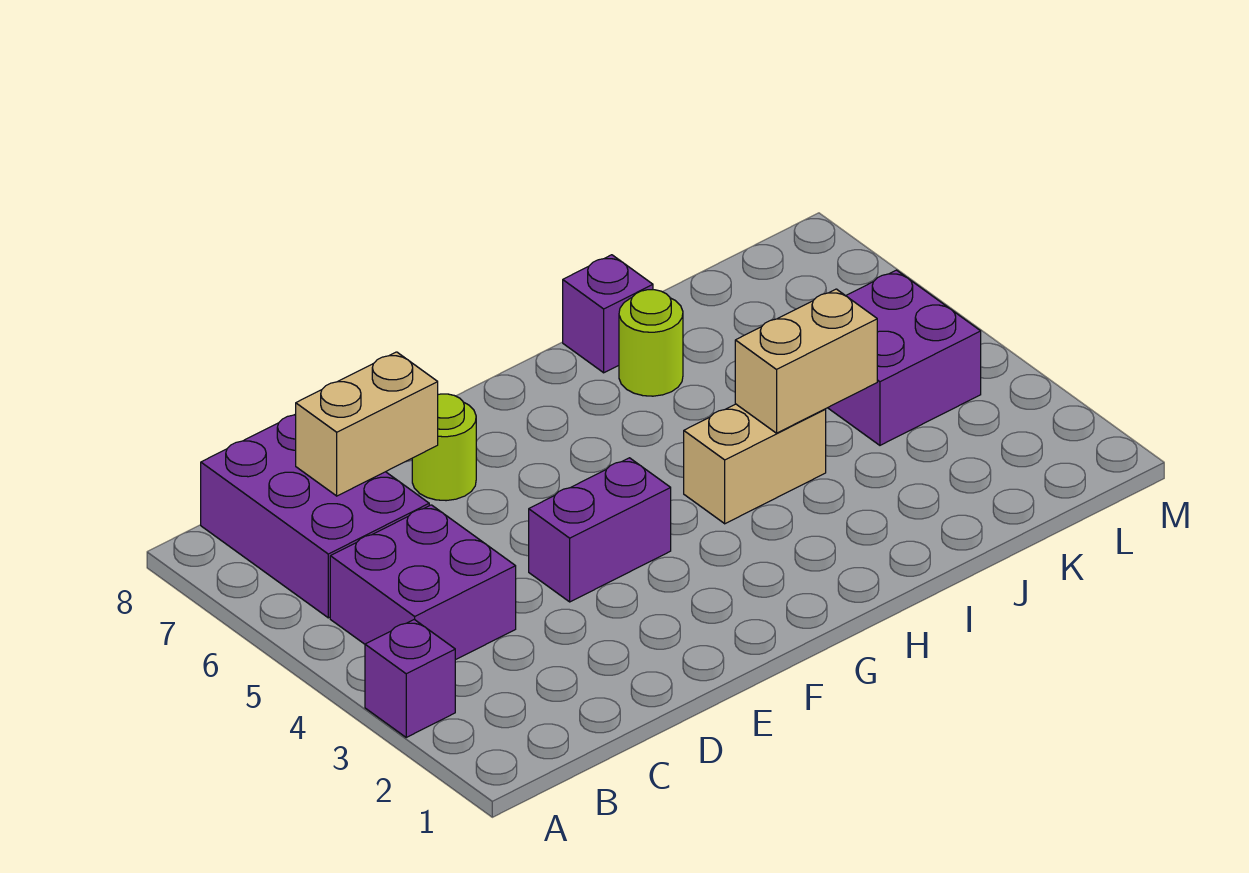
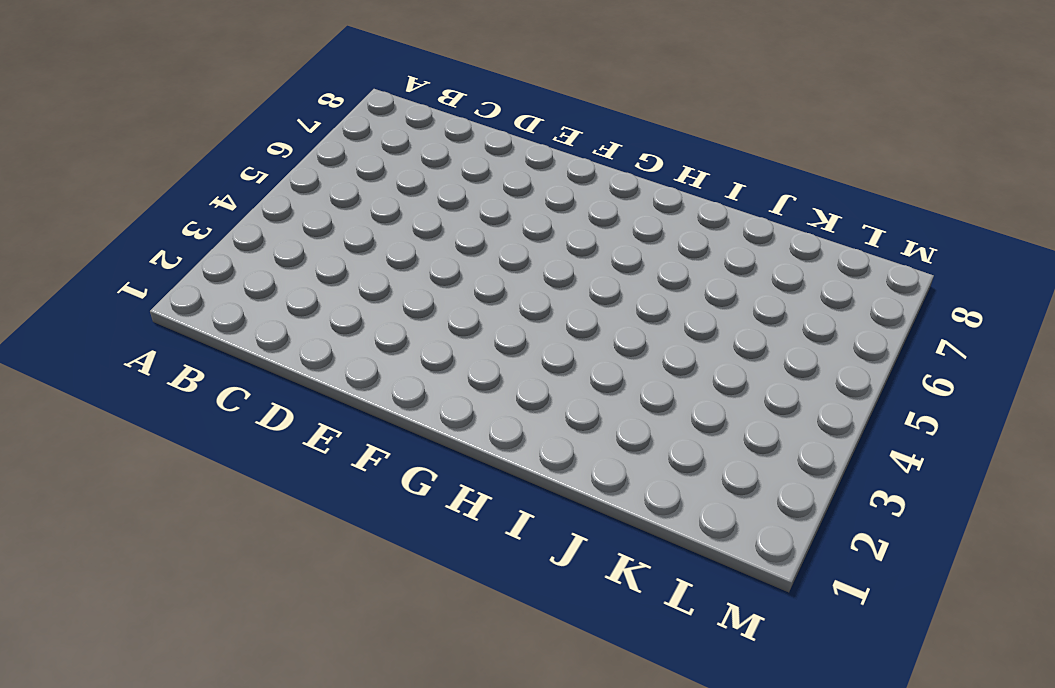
none -> purple 1x1 brick [365,619,455,737]
none -> purple 2x2 brick [330,505,516,660]

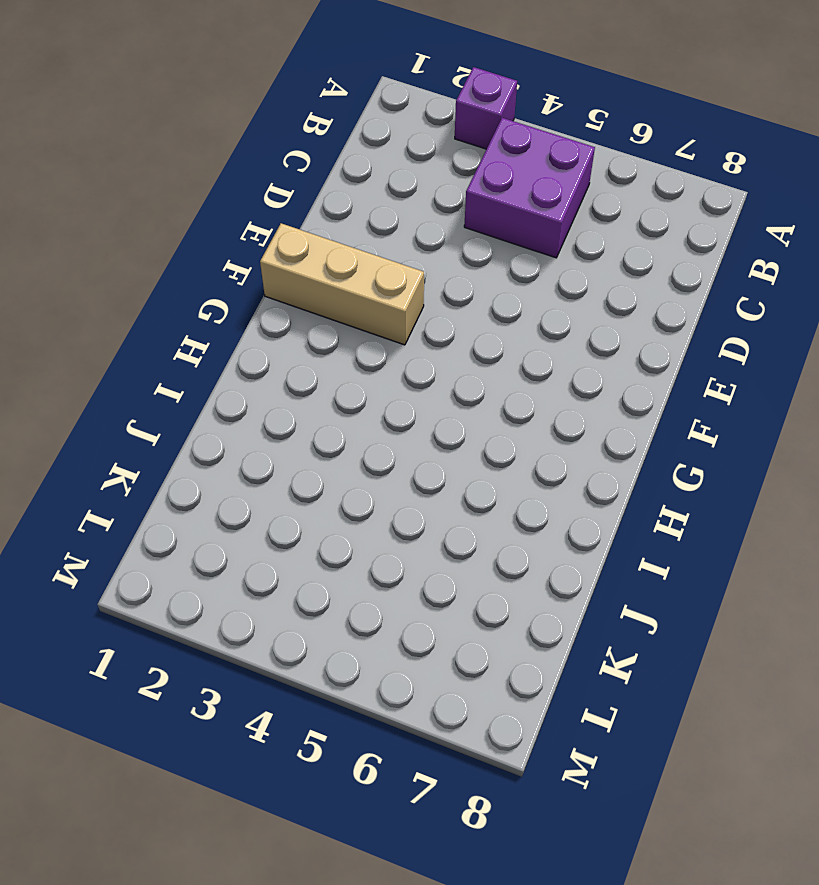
tan 1x3 brick [260,223,424,345] -> none
none -> purple 2x3 brick [201,414,429,618]
none -> purple 1x2 brick [529,458,671,602]

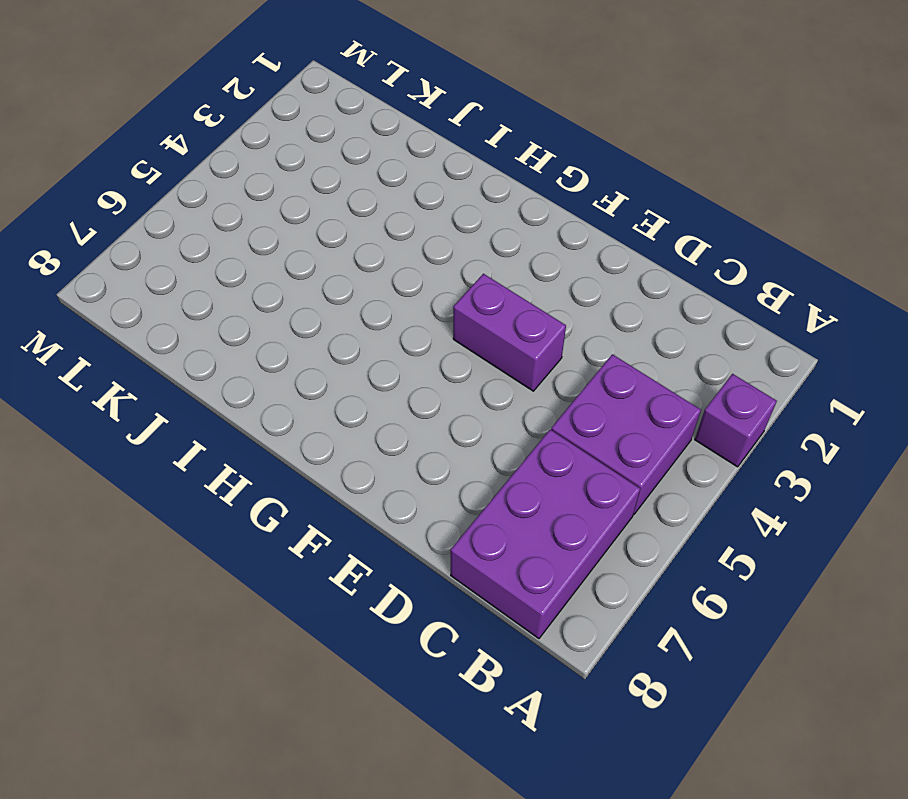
none -> lime 1x1 round brick [412,394,476,501]
none -> tan 1x2 brick [684,404,826,524]

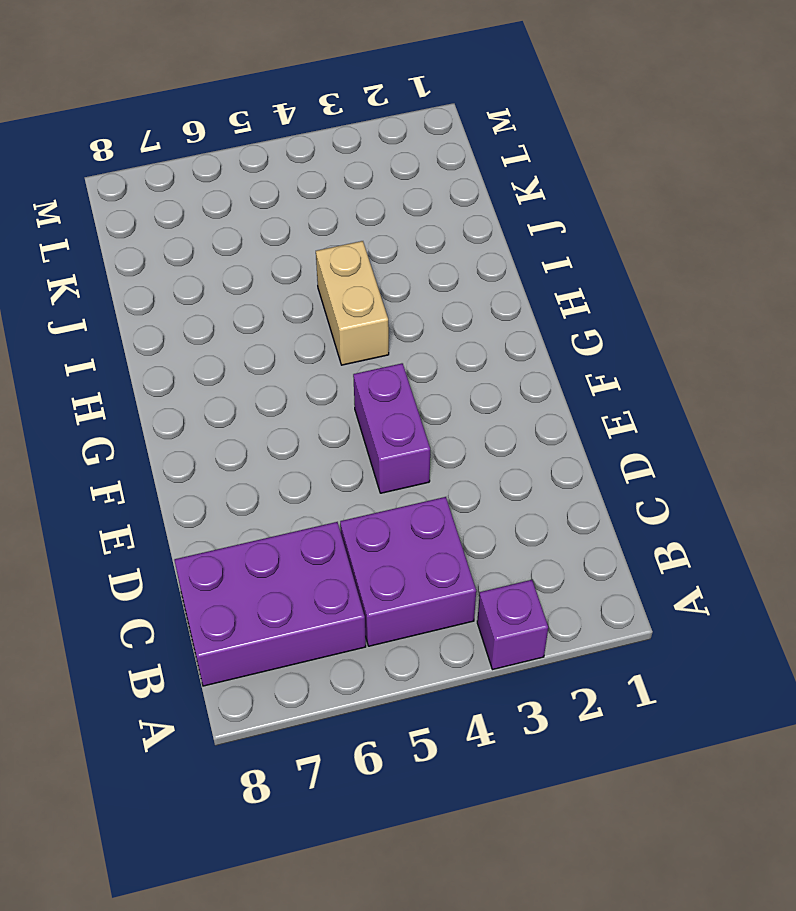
none -> lime 1x1 round brick [412,394,476,501]
none -> lime 1x1 round brick [619,290,683,396]

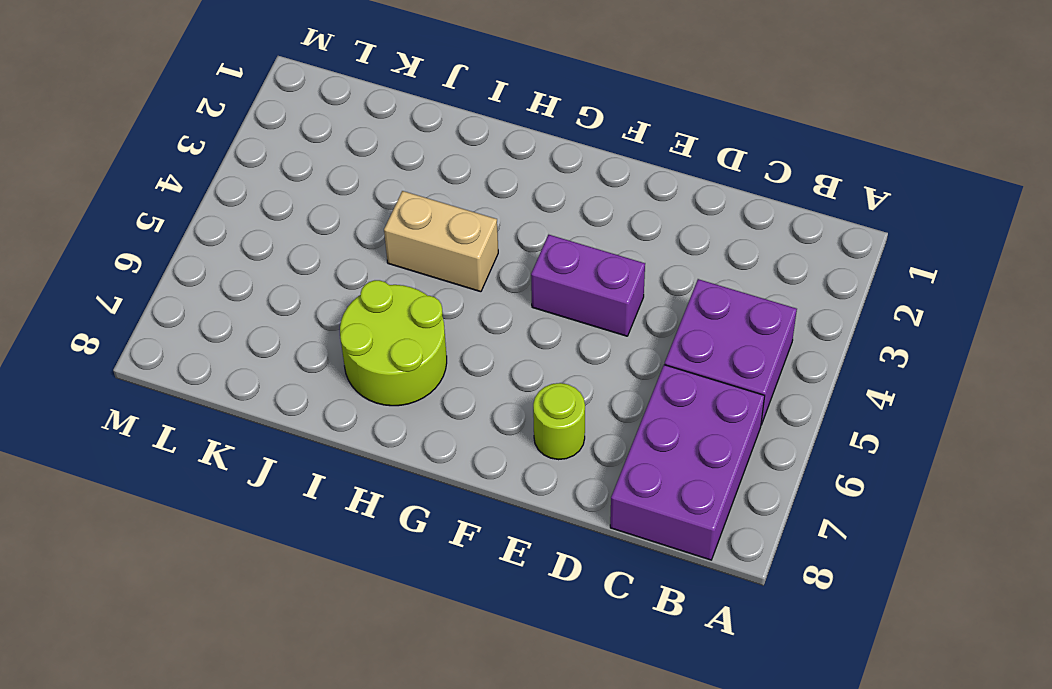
lime 2x2 round brick [340,280,447,406] -> lime 1x1 round brick [619,290,683,396]
none -> purple 1x1 brick [365,619,455,737]
none -> purple 1x1 brick [563,255,653,373]

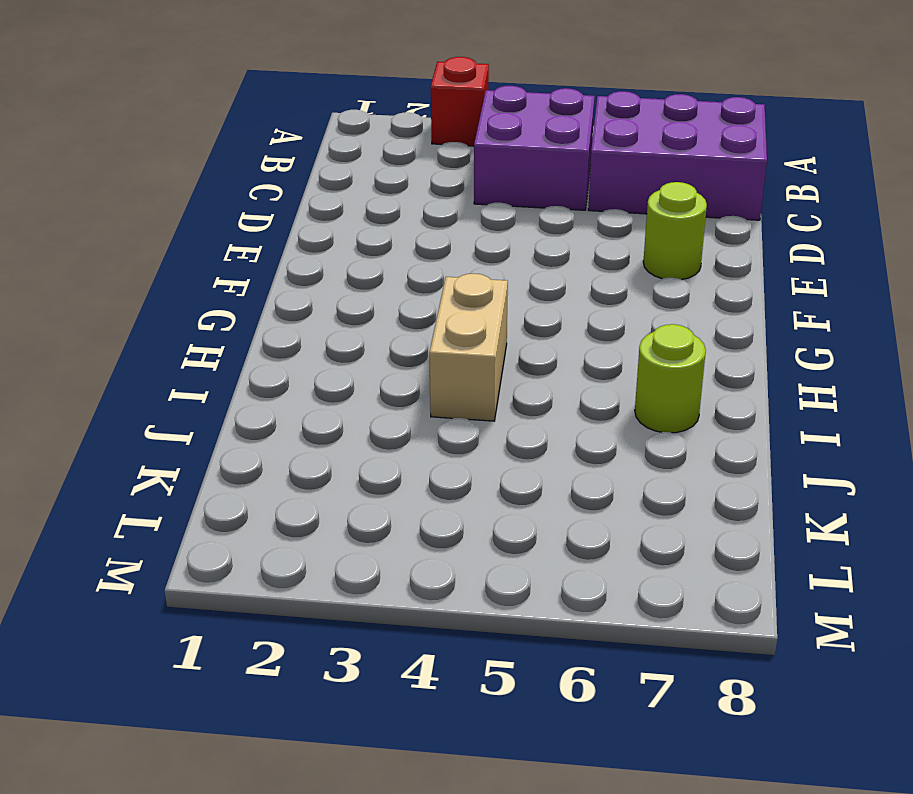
red 1x1 brick [431,57,489,146] -> purple 1x1 brick [365,619,455,737]
none -> purple 1x2 brick [529,458,671,602]
none -> purple 1x1 brick [563,255,653,373]

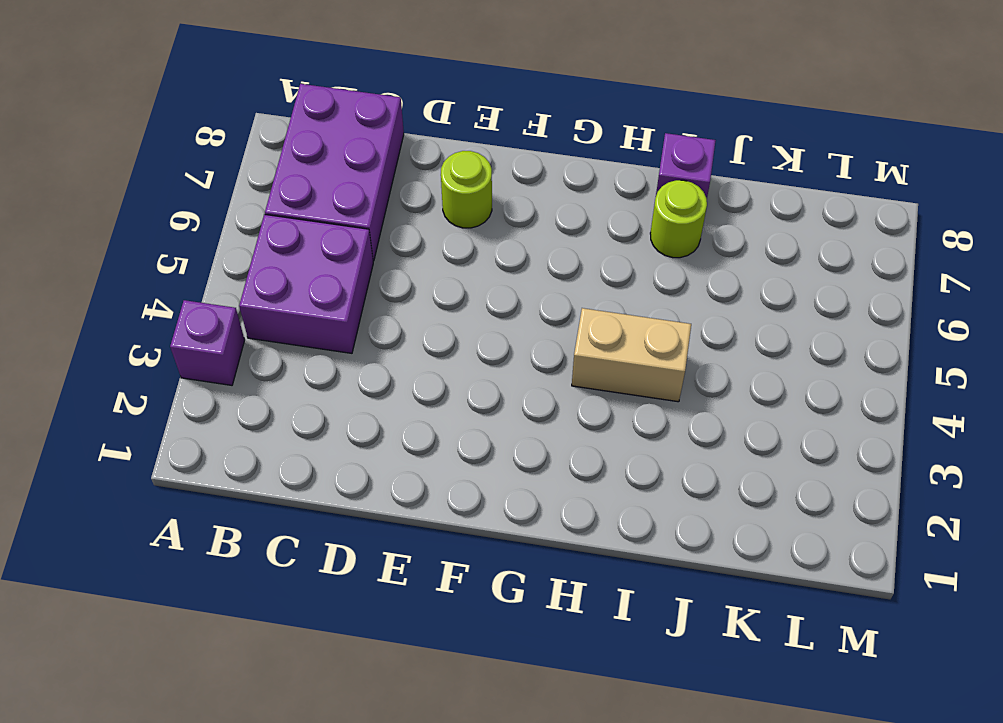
none -> purple 1x2 brick [529,458,671,602]
none -> purple 2x2 brick [828,270,981,445]

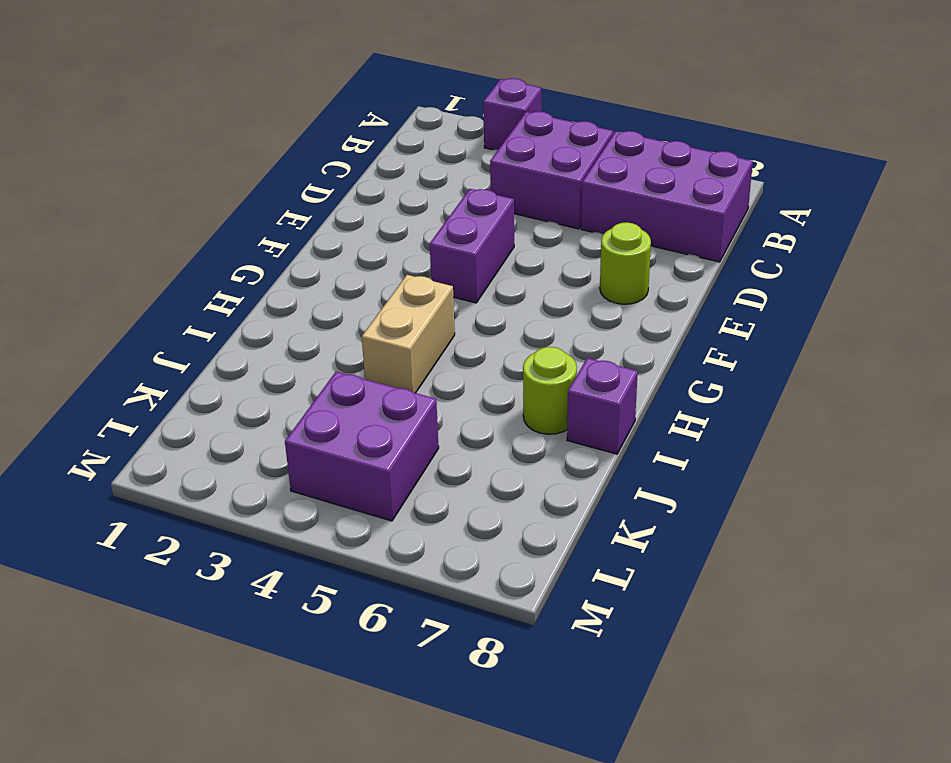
none -> tan 1x2 brick [296,352,438,496]
none -> tan 1x2 brick [735,289,877,433]

